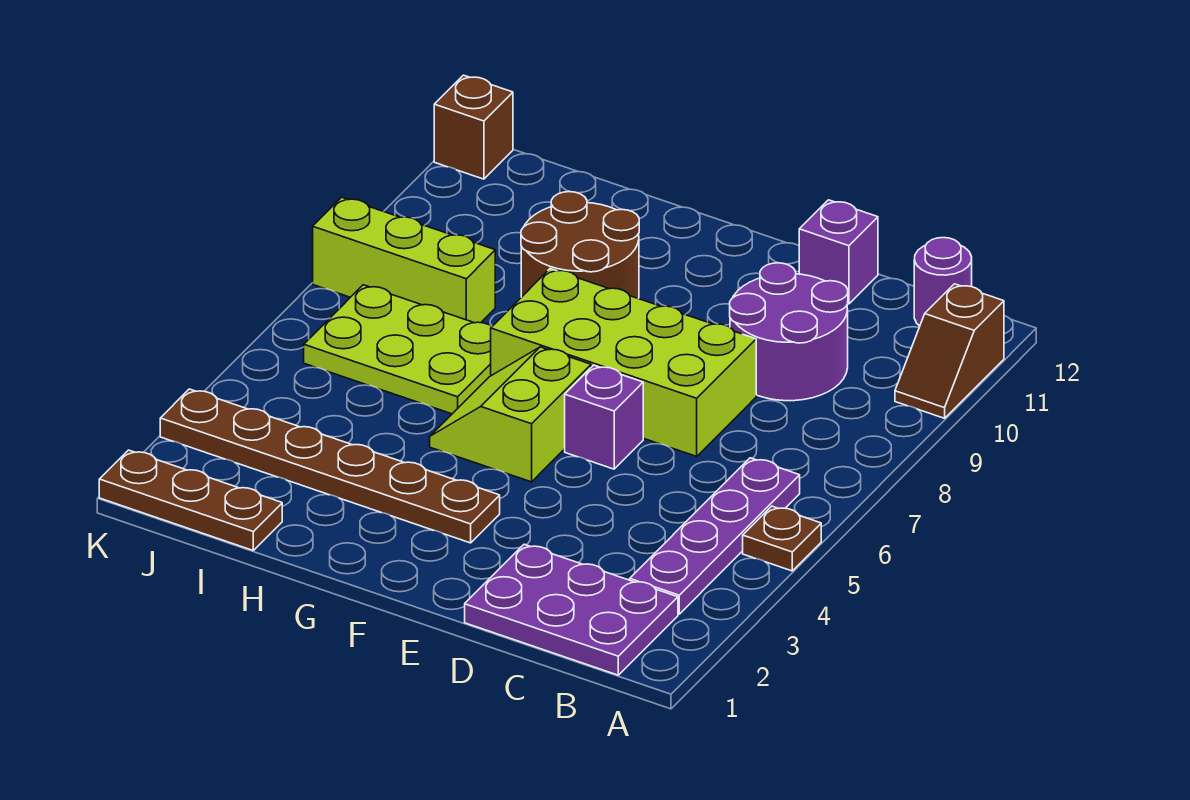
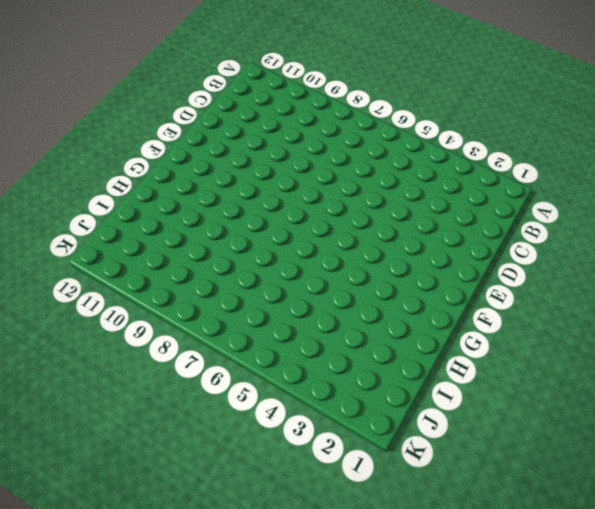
none -> brown 1x1 plate [743,506,821,571]
none -> brown 1x2 slope [895,284,1004,418]
none -> purple 2x3 plate [465,544,678,675]

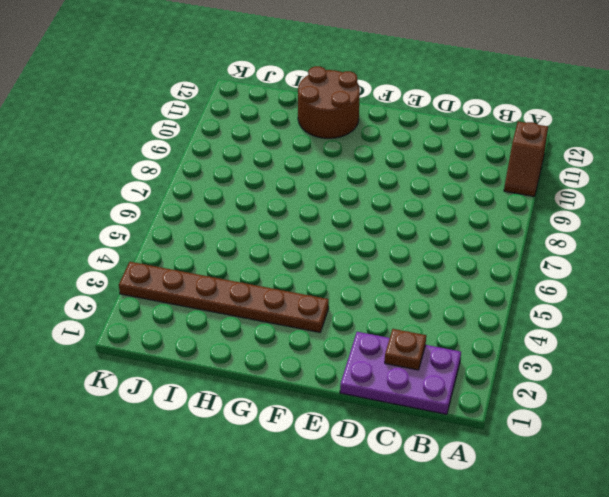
brown 1x1 plate [385,329,426,370] -> brown 1x1 plate moved to [743,506,821,571]
brown 2x2 round brick [298,66,360,138] -> brown 2x2 round brick moved to [521,192,639,299]
none -> purple 1x4 plate [630,458,800,614]
none -> purple 1x1 round brick [914,238,972,326]
none -> purple 2x2 round brick [730,263,848,401]

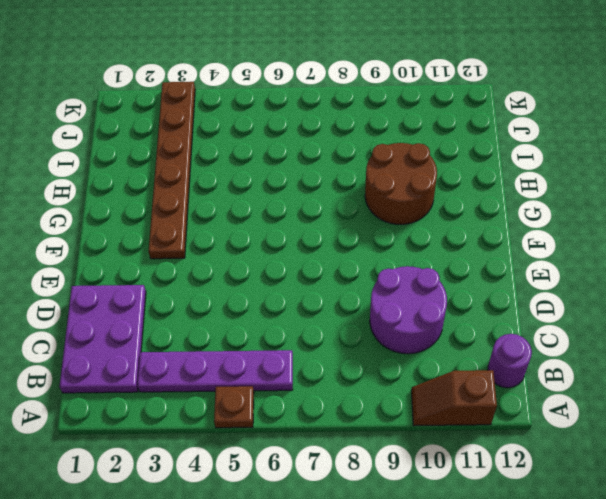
none -> lime 2x4 brick [491,269,756,456]
none -> purple 1x1 brick [799,200,878,304]
none -> purple 1x1 brick [565,365,643,469]

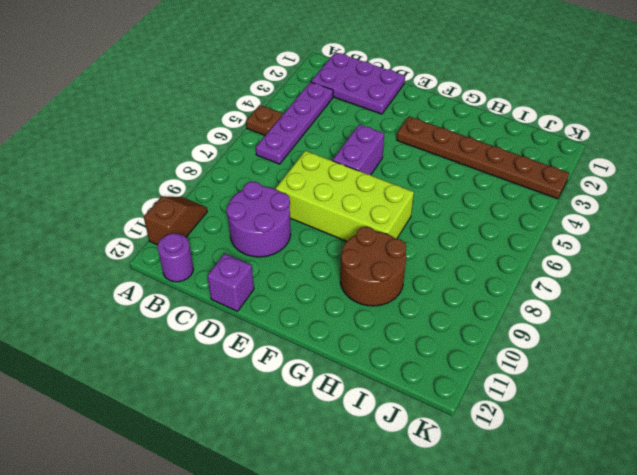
purple 1x2 brick [333,124,384,175] -> purple 1x1 brick [565,365,643,469]
none -> lime 2x2 slope [430,347,591,482]
none -> lime 2x3 plate [304,285,492,414]
none -> brown 1x3 plate [99,450,282,550]

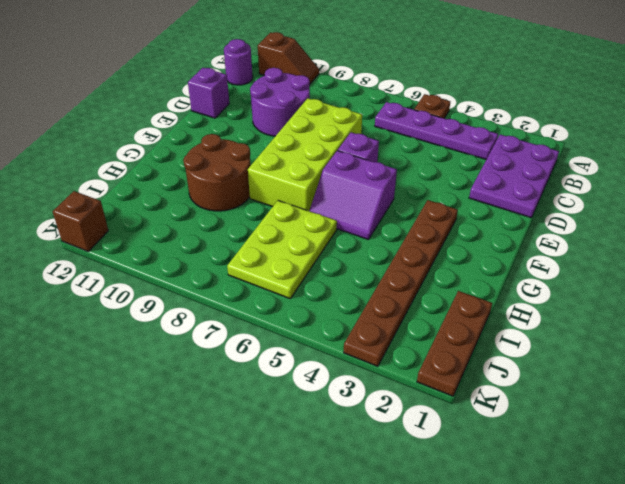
purple 2x2 slope [309,151,397,240] -> lime 2x2 slope [430,347,591,482]
none -> lime 1x3 brick [313,197,495,323]

